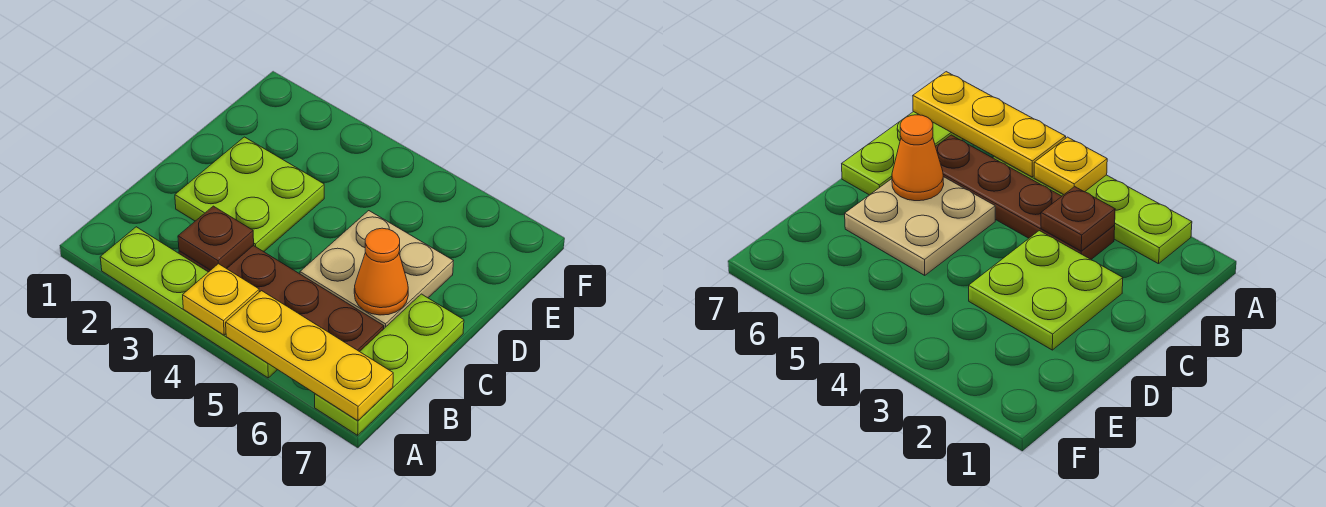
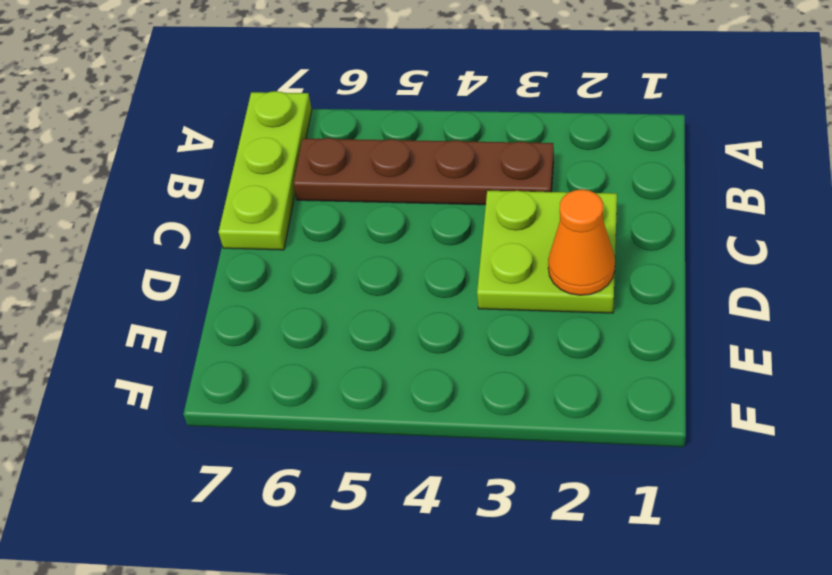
orange 1x1 cone [548,189,615,295] -> orange 1x1 cone moved to [354,228,408,315]
none -> lime 1x4 plate [100,227,277,378]
none -> tan 2x2 plate [300,211,453,328]

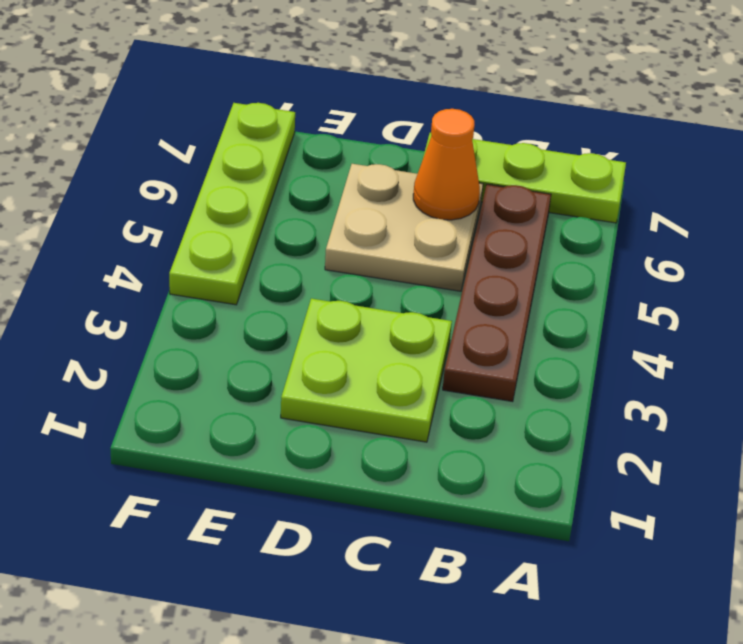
lime 1x4 plate [169,103,295,305] -> lime 1x4 plate moved to [100,227,277,378]
none -> yellow 1x1 plate [183,264,259,335]
none -> yellow 1x3 plate [226,291,393,421]

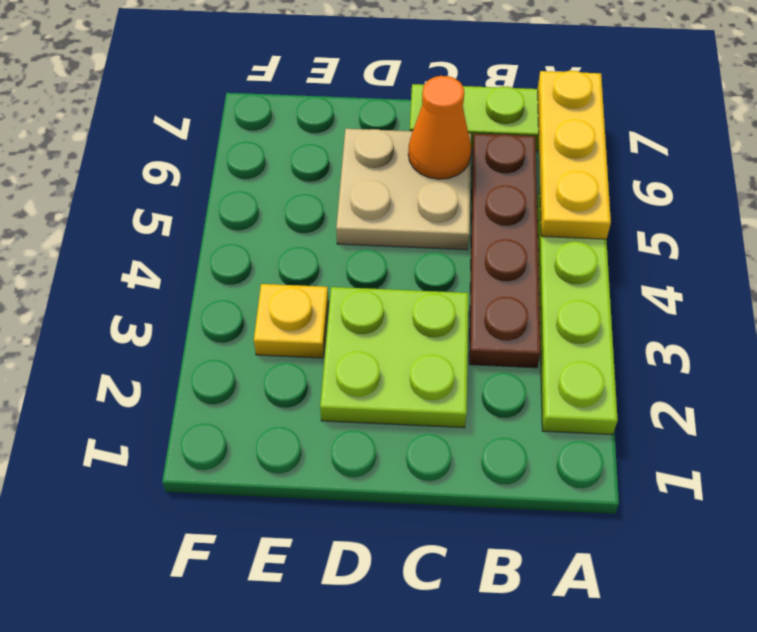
yellow 1x1 plate [254,284,329,358] -> yellow 1x1 plate moved to [183,264,259,335]
none -> brown 1x1 plate [178,206,254,270]

